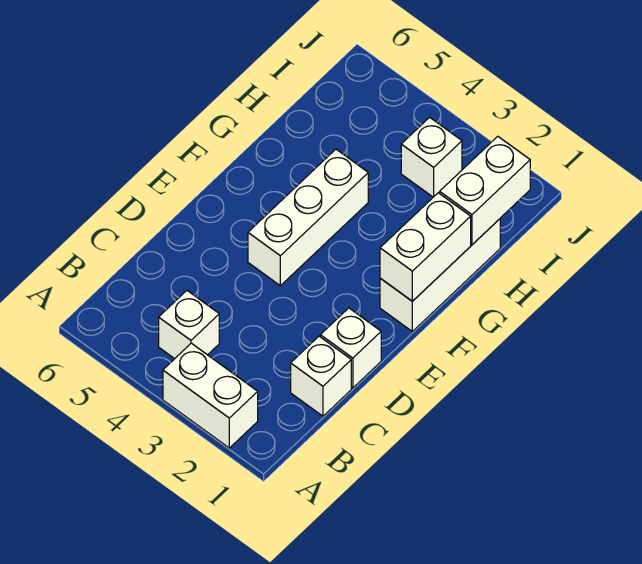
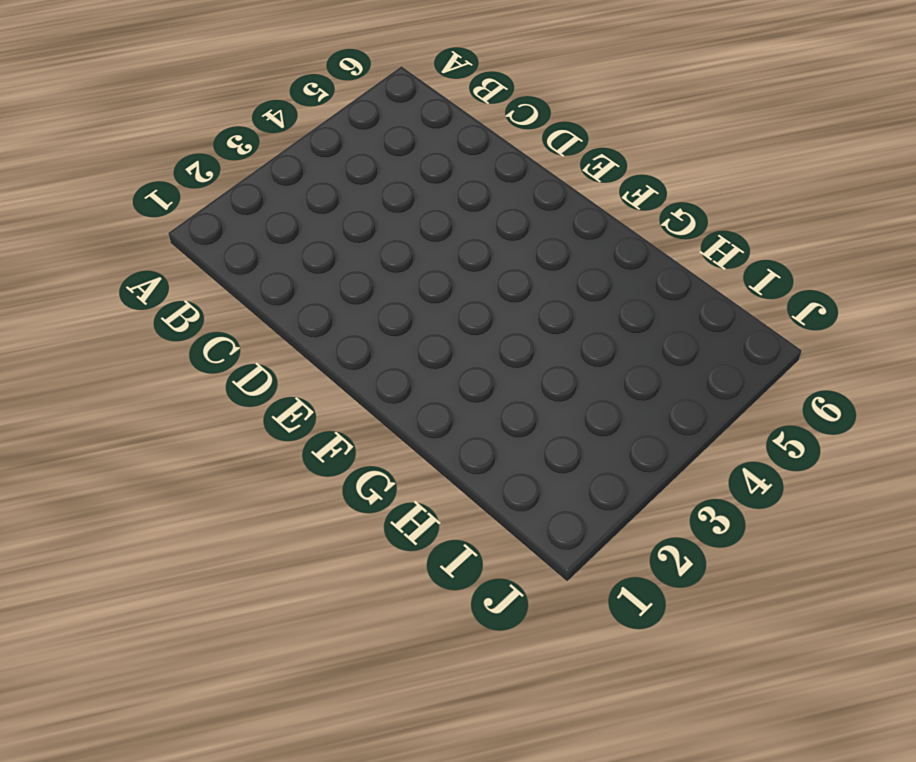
none -> white 1x2 brick [163,343,258,448]
none -> white 1x1 brick [159,291,219,359]

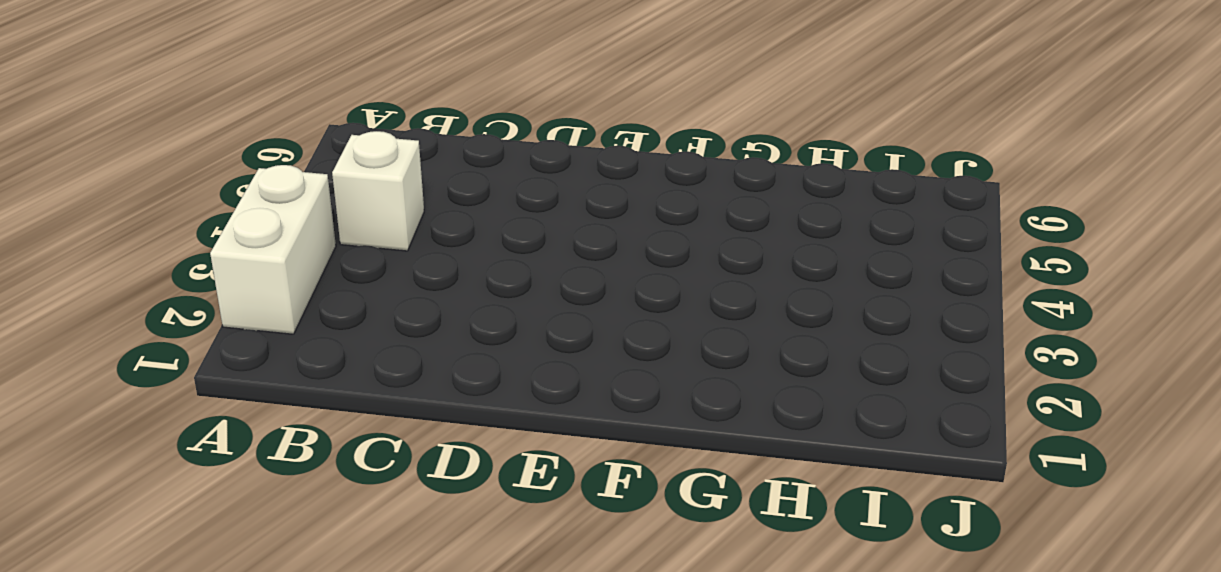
none -> white 1x1 brick [291,336,351,416]
none -> white 1x1 brick [320,308,381,388]

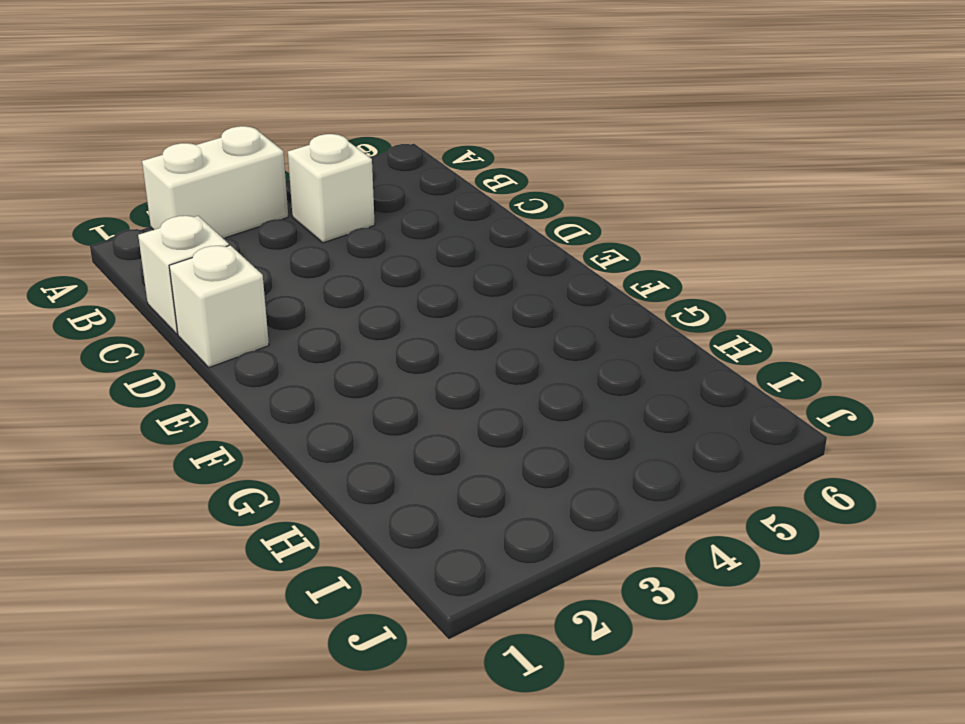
none -> white 1x3 brick [248,149,368,286]
none -> white 1x3 brick [380,219,500,331]

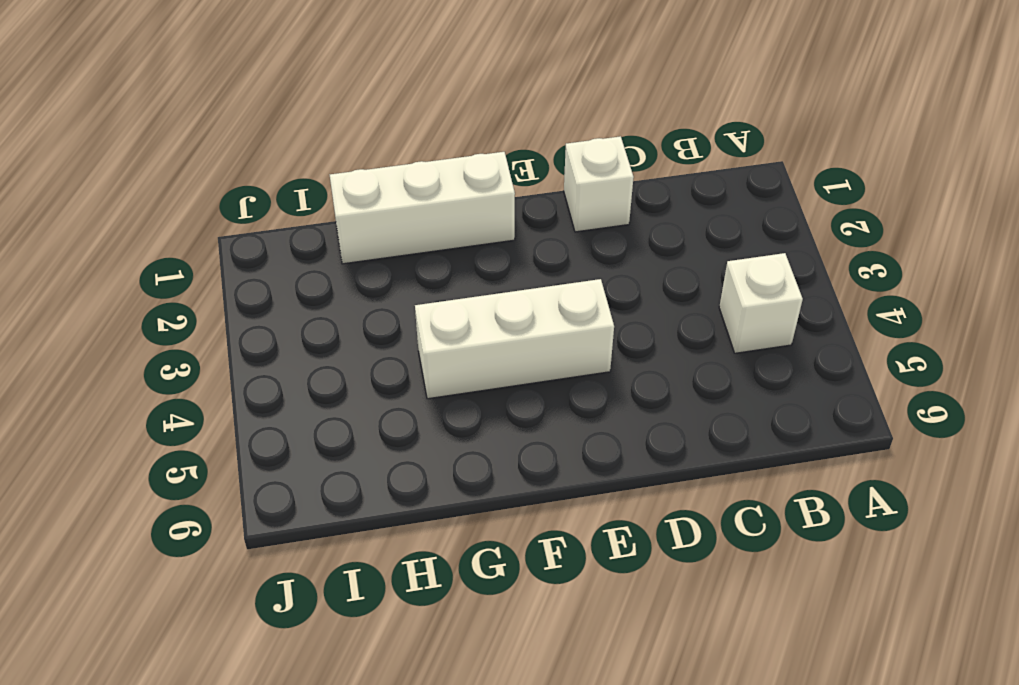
none -> white 1x2 brick [163,343,258,448]
none -> white 1x1 brick [291,336,351,416]

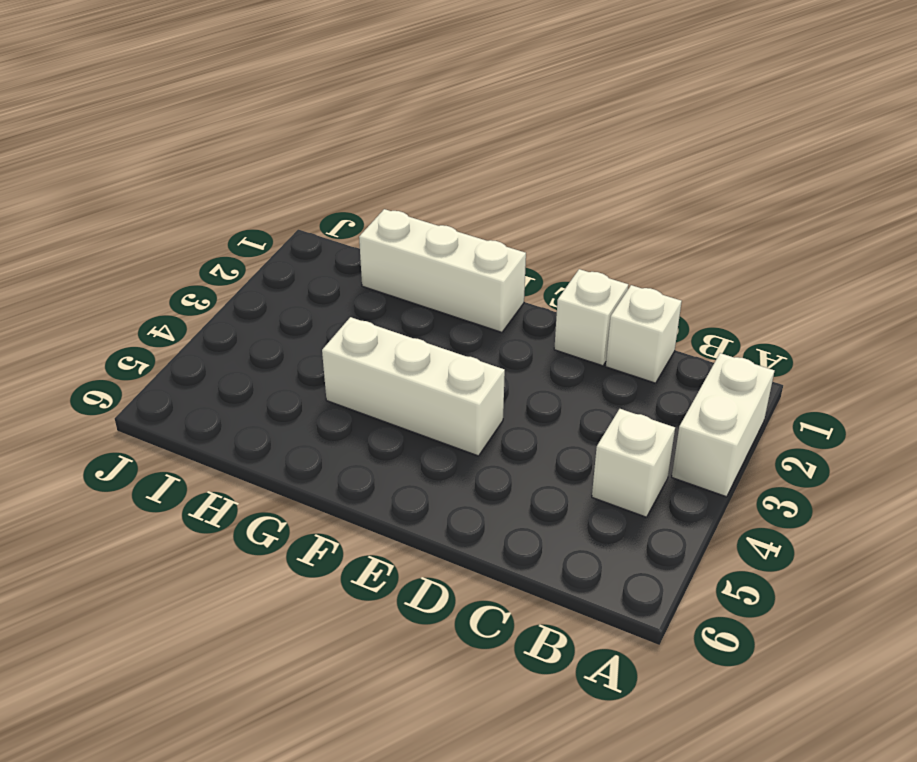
none -> white 1x1 brick [401,117,462,197]
none -> white 1x2 brick [380,193,471,301]

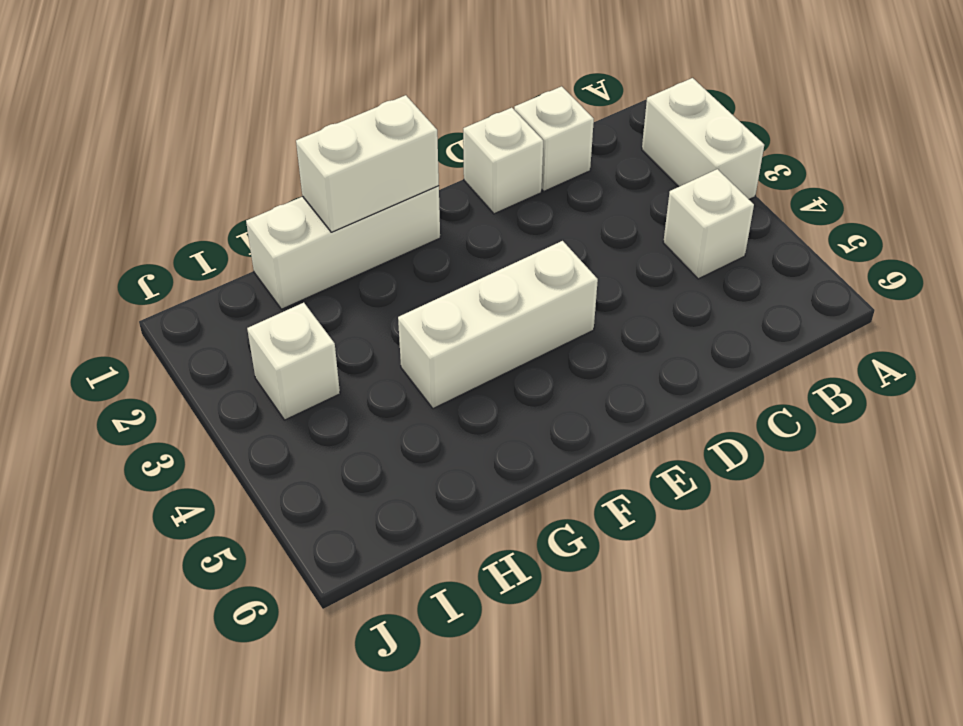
none -> white 1x2 brick [440,136,530,245]

